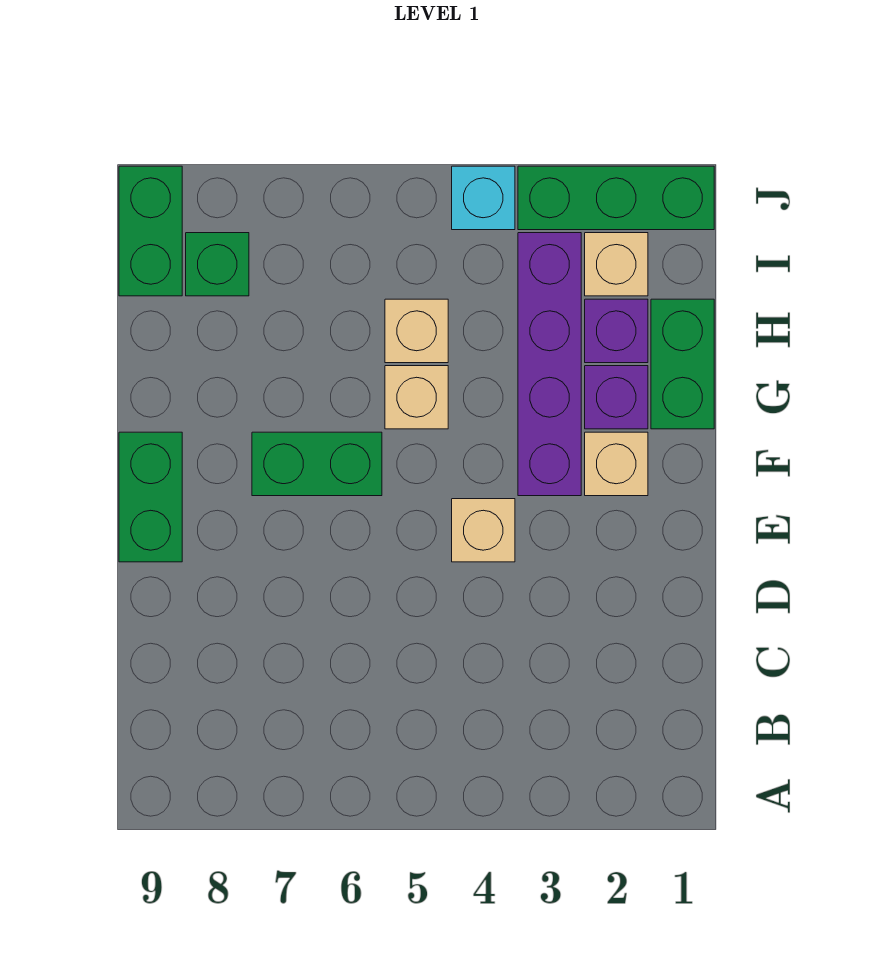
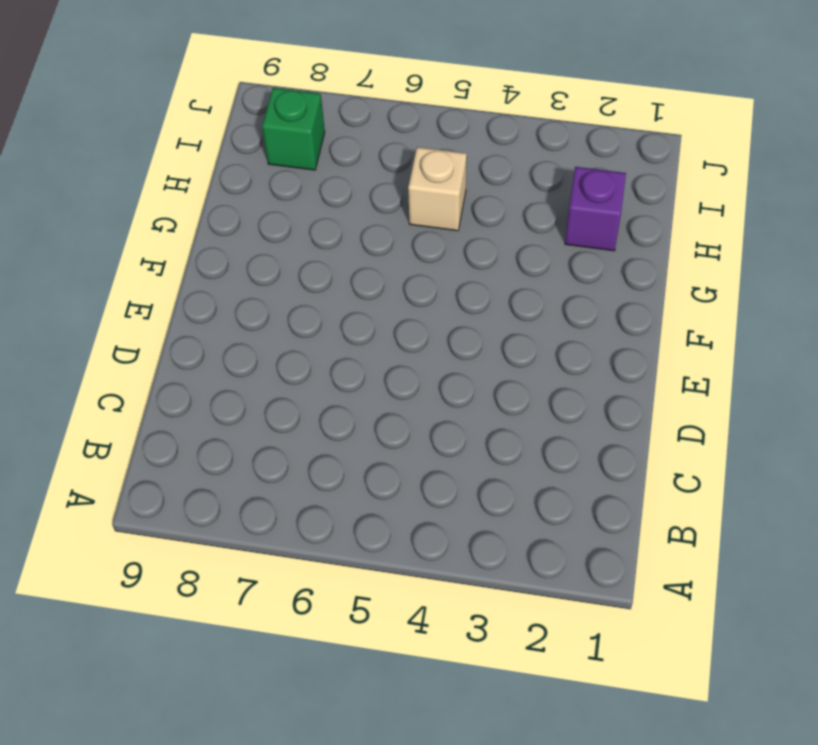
none -> tan 1x1 brick [452,499,515,562]
none -> green 1x2 brick [119,432,182,562]
none -> tan 1x1 brick [585,432,648,496]

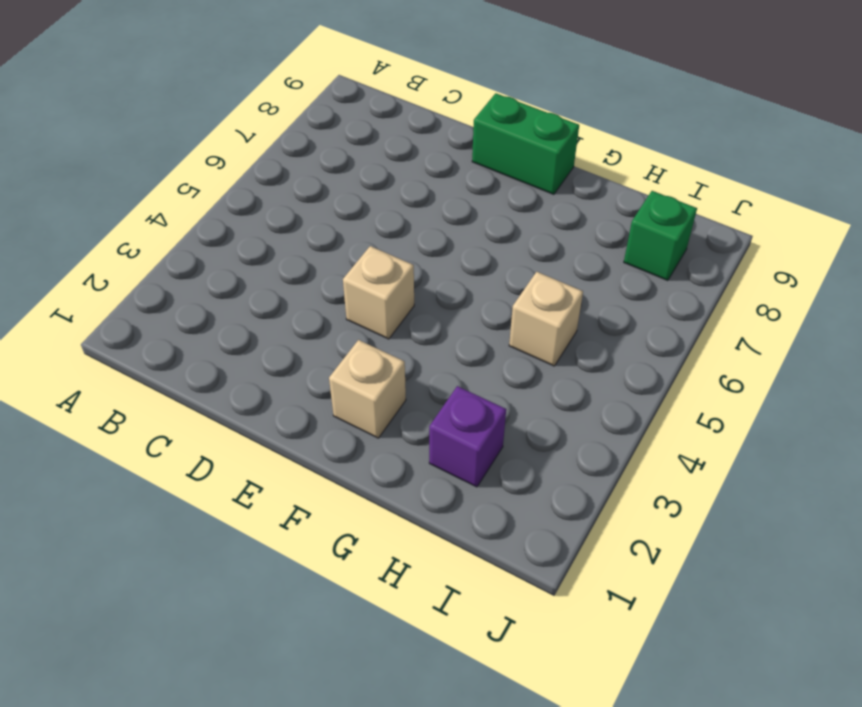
none -> purple 1x4 brick [518,233,581,496]
none -> green 1x2 brick [252,432,382,496]
none -> green 1x2 brick [651,299,714,429]

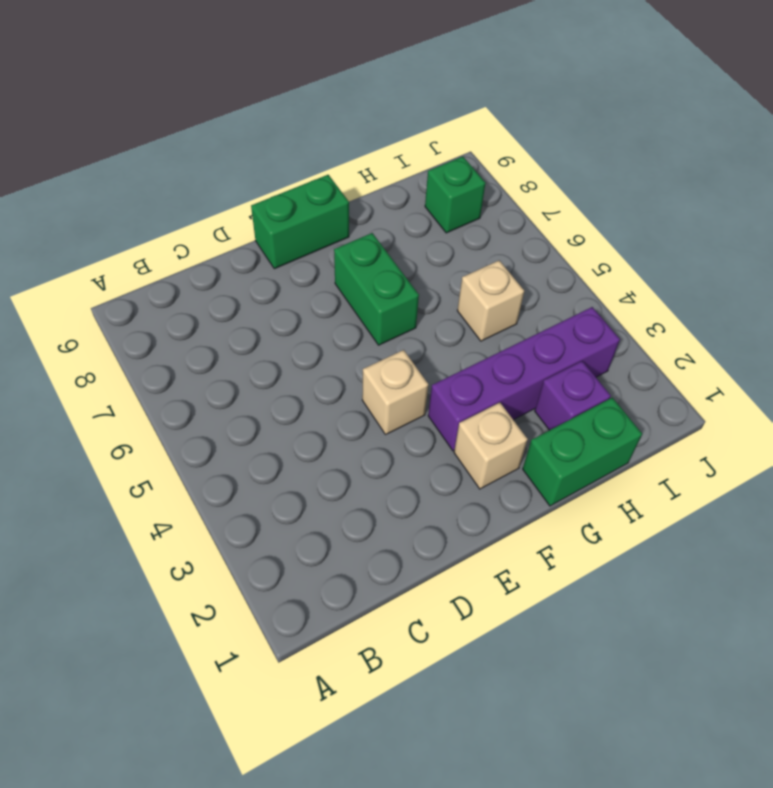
none -> purple 1x1 brick [585,366,648,429]
none -> tan 1x1 brick [385,366,448,429]
none -> tan 1x1 brick [585,233,648,296]

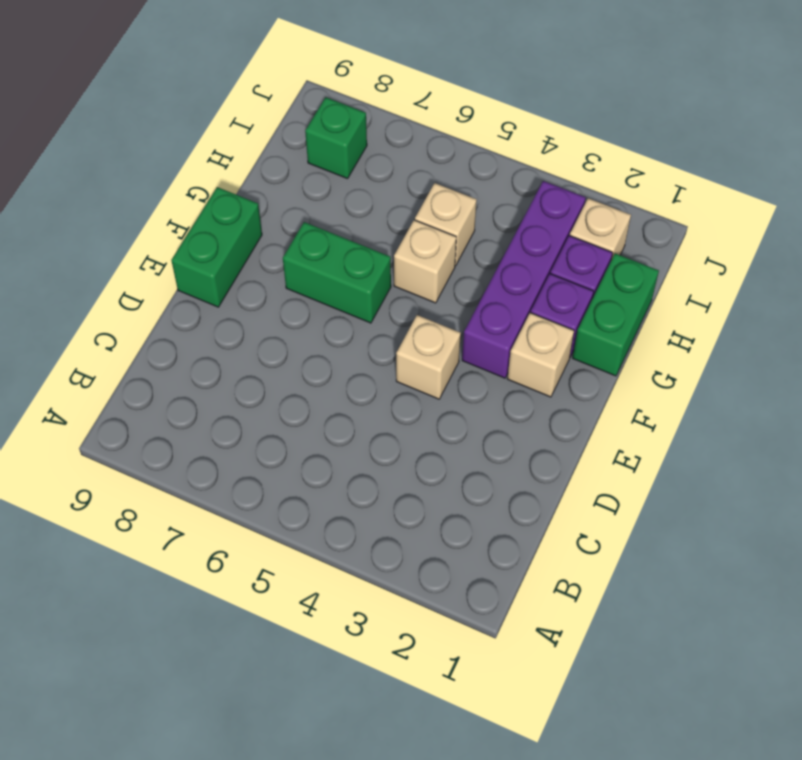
none -> green 1x2 brick [119,166,182,296]
none -> green 1x3 brick [518,166,714,230]
none -> cyan 1x1 brick [452,166,515,230]

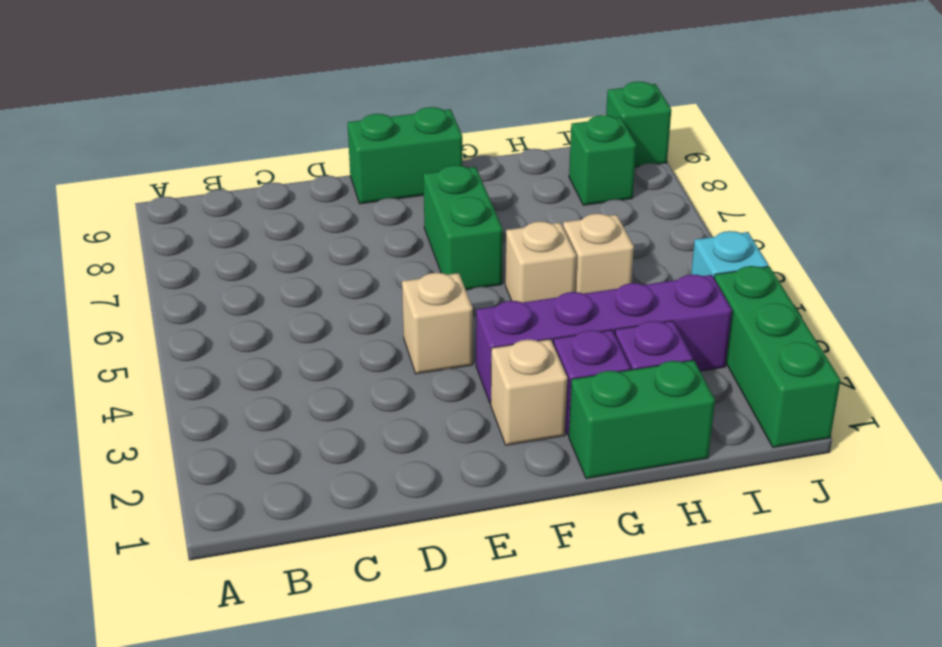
green 1x1 brick [606,82,671,167] -> green 1x2 brick [119,166,182,296]
none -> tan 1x1 brick [585,233,648,296]

